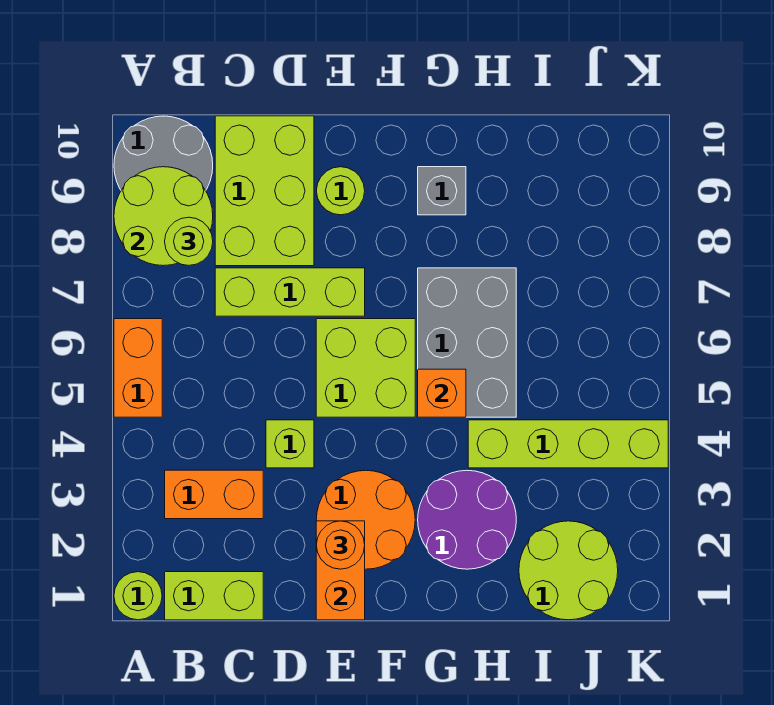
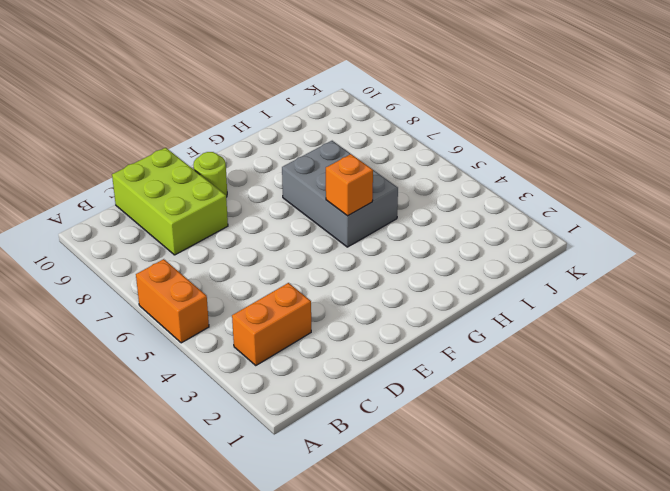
none -> lime 1x1 round brick [114,572,162,620]
none -> grey 2x2 round brick [114,116,213,191]
none -> lime 1x2 brick [165,572,263,620]

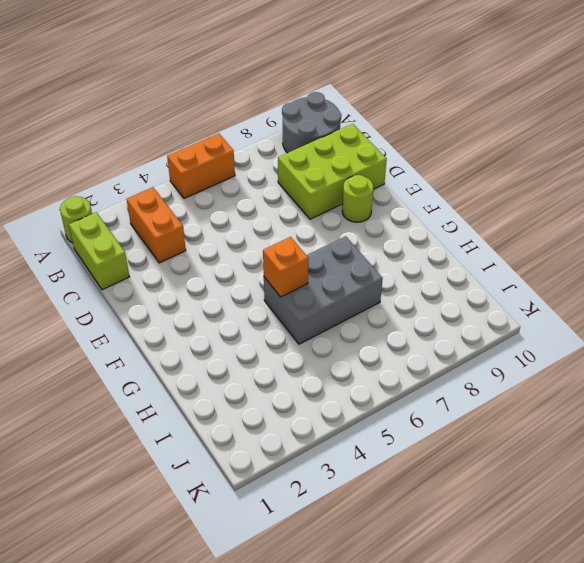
none -> lime 1x3 brick [215,268,365,316]
none -> lime 1x1 brick [266,420,314,468]
none -> orange 2x2 round brick [316,470,415,569]

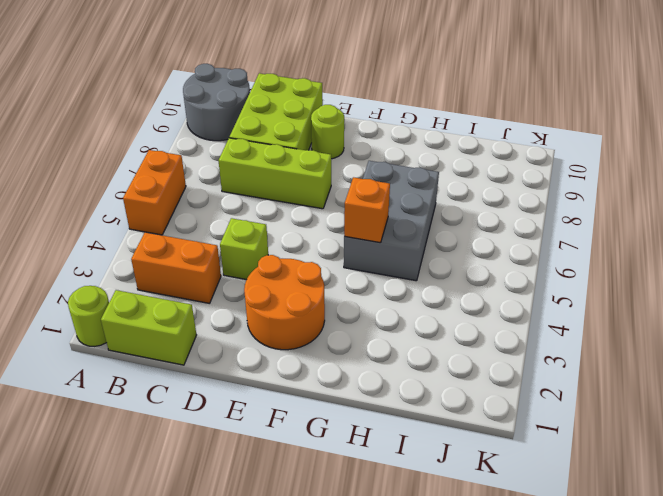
none -> lime 2x2 brick [316,319,415,417]
none -> purple 2x2 round brick [418,470,516,569]
none -> grey 1x1 brick [418,167,466,215]

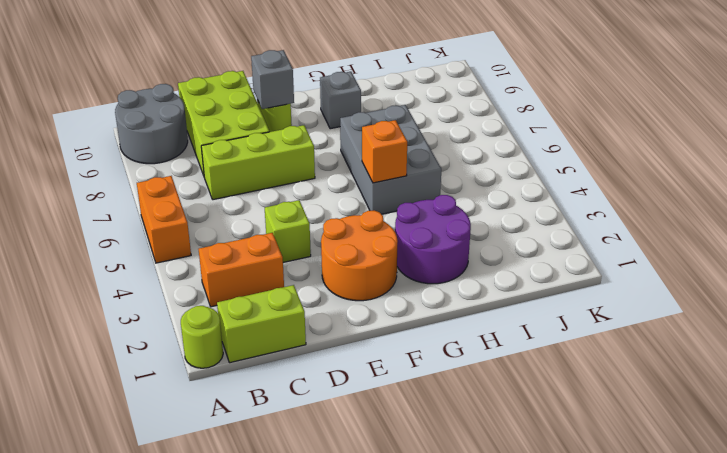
grey 1x1 brick [251,50,294,109] -> none
none -> lime 2x2 brick [316,319,415,417]
none -> lime 1x4 brick [468,420,668,468]
none -> lime 2x2 round brick [519,521,618,620]

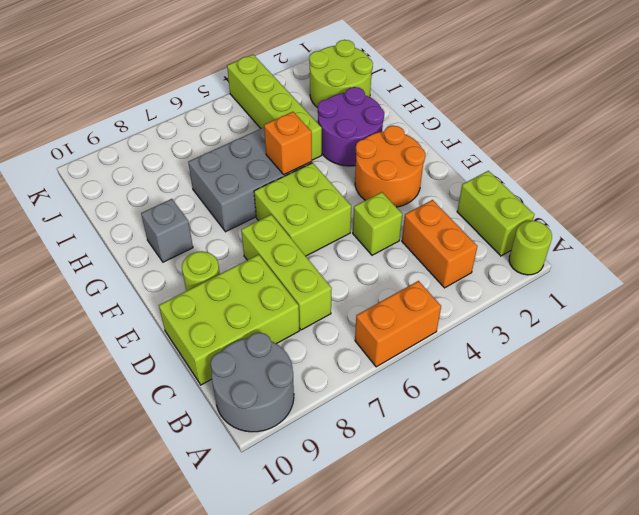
none -> lime 2x2 round brick [114,167,213,266]
none -> orange 1x2 brick [316,521,365,620]
none -> lime 1x1 round brick [165,217,213,266]

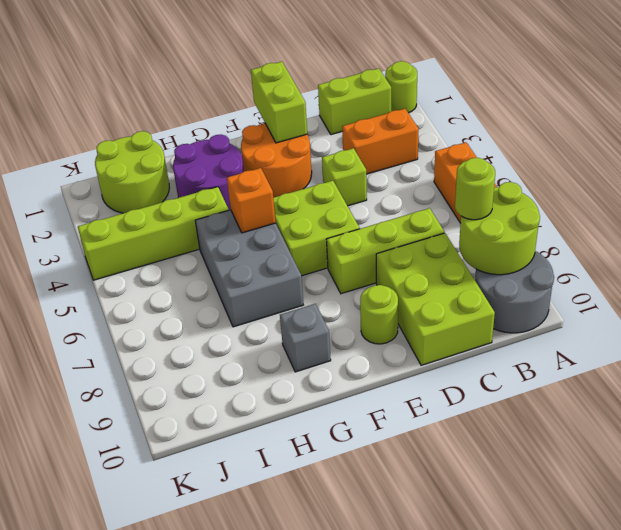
lime 1x2 brick [251,62,307,143] -> orange 1x2 brick [316,521,365,620]
none -> orange 1x1 round brick [316,521,365,569]

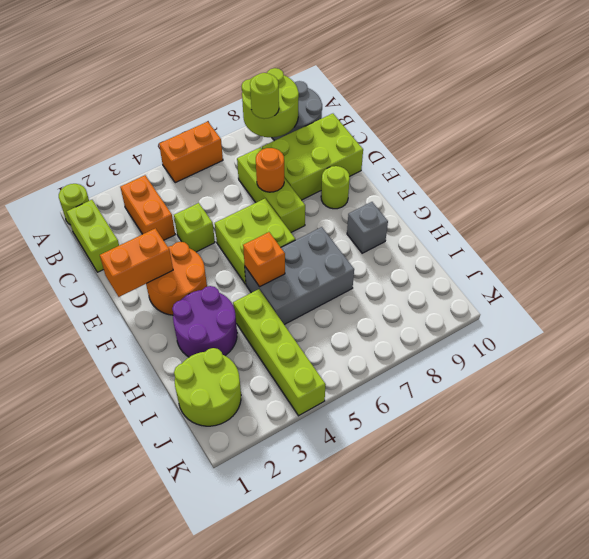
orange 1x1 round brick [256,148,284,192] -> orange 1x1 round brick moved to [316,521,365,569]

